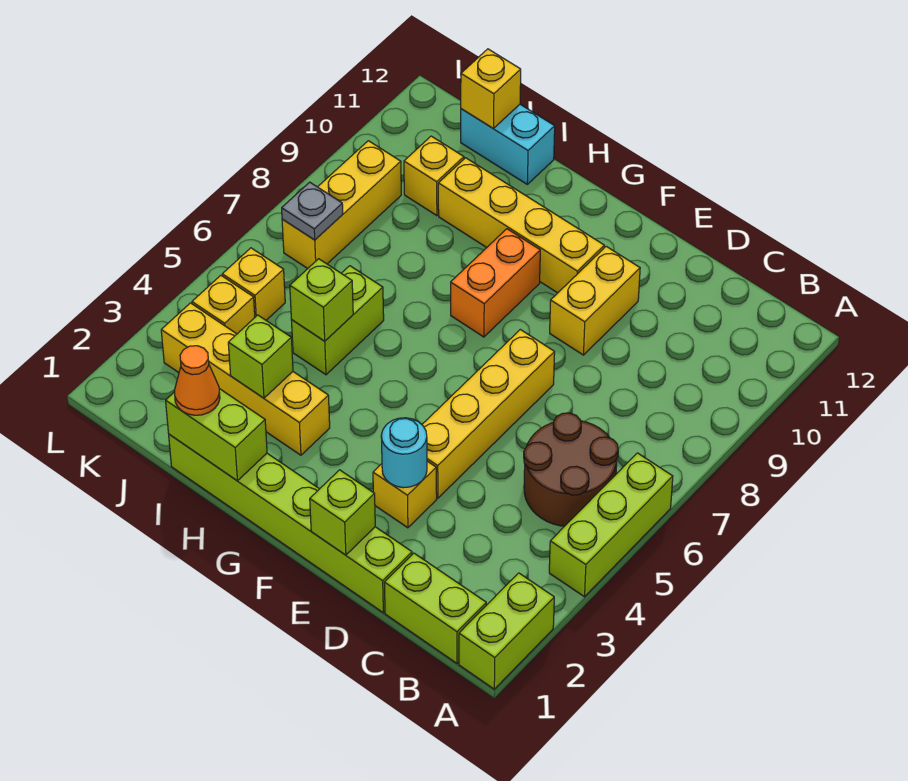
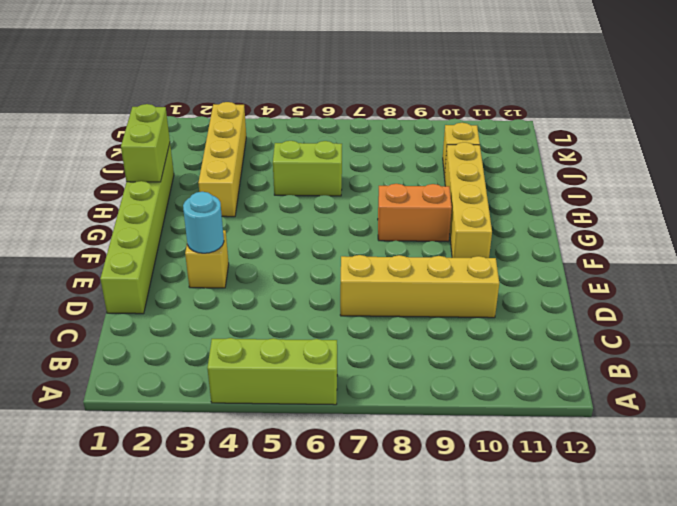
yellow 1x4 brick [340,255,499,318] -> yellow 1x4 brick moved to [422,329,555,498]
none -> lime 1x2 brick [459,573,554,689]
none -> lime 1x2 brick [384,553,486,663]
none -> brown 2x2 round brick [524,413,618,526]

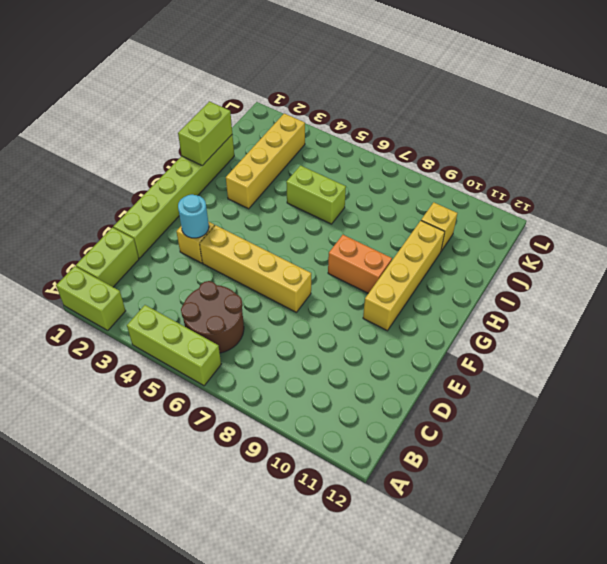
none -> yellow 1x2 brick [550,246,640,355]
none -> cyan 1x2 brick [461,104,555,184]
none -> yellow 1x1 brick [192,275,255,334]

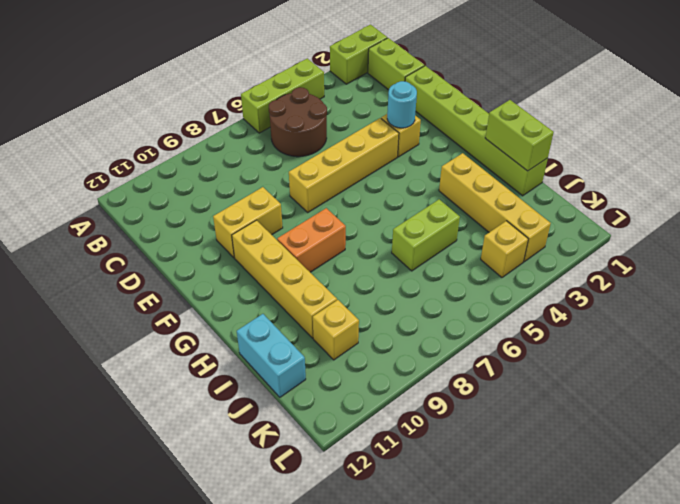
none -> yellow 1x1 brick [222,248,285,320]
none -> yellow 1x3 brick [282,141,401,269]
none -> lime 1x1 brick [310,470,375,555]

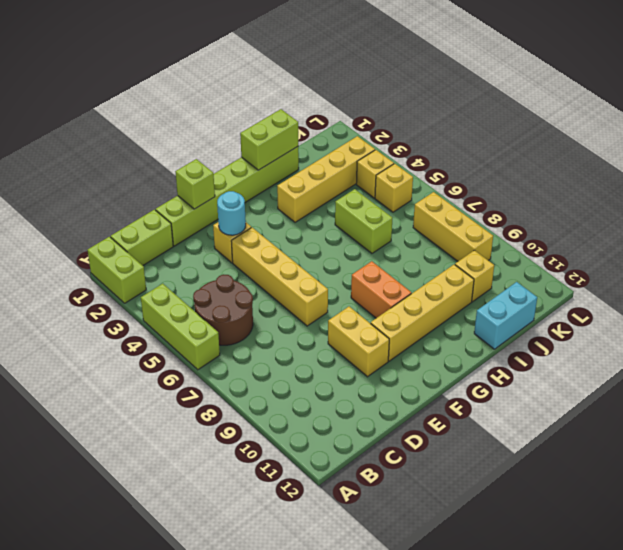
none -> lime 1x1 brick [228,315,293,398]
none -> lime 1x1 brick [290,259,353,341]
none -> yellow 1x1 brick [461,49,521,129]

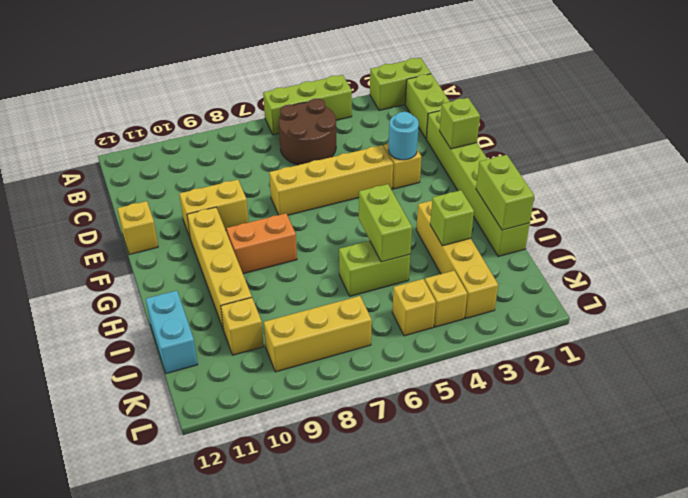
yellow 1x1 brick [117,201,158,254] -> yellow 1x1 brick moved to [461,49,521,129]
lime 1x2 brick [359,184,412,262] -> lime 1x1 brick [290,259,353,341]
none -> grey 1x1 plate [282,182,343,240]
none -> orange 1x1 cone [174,346,220,415]

